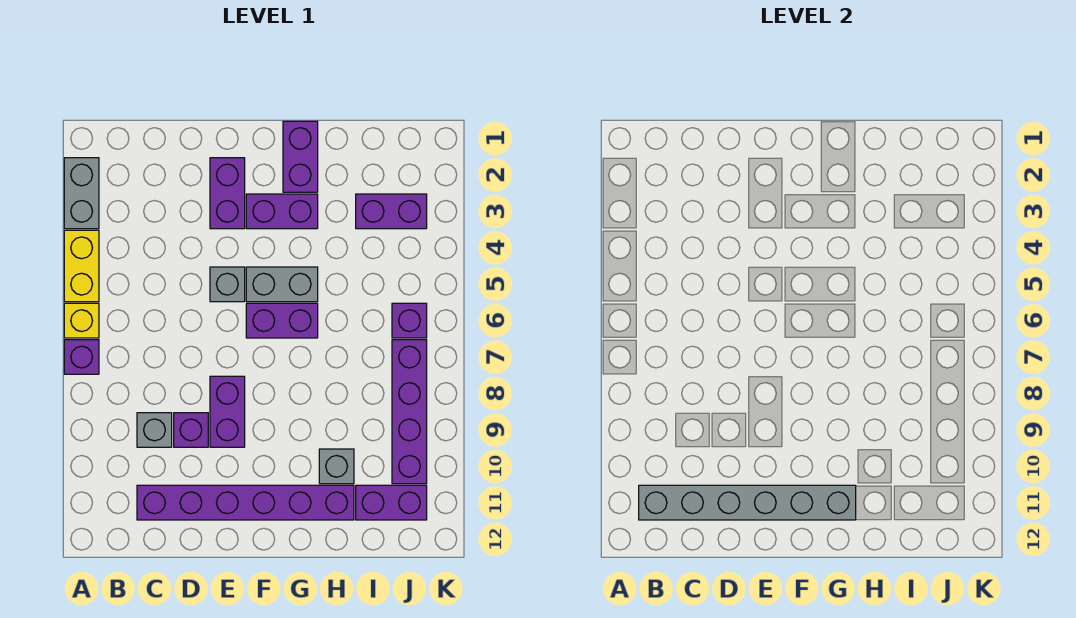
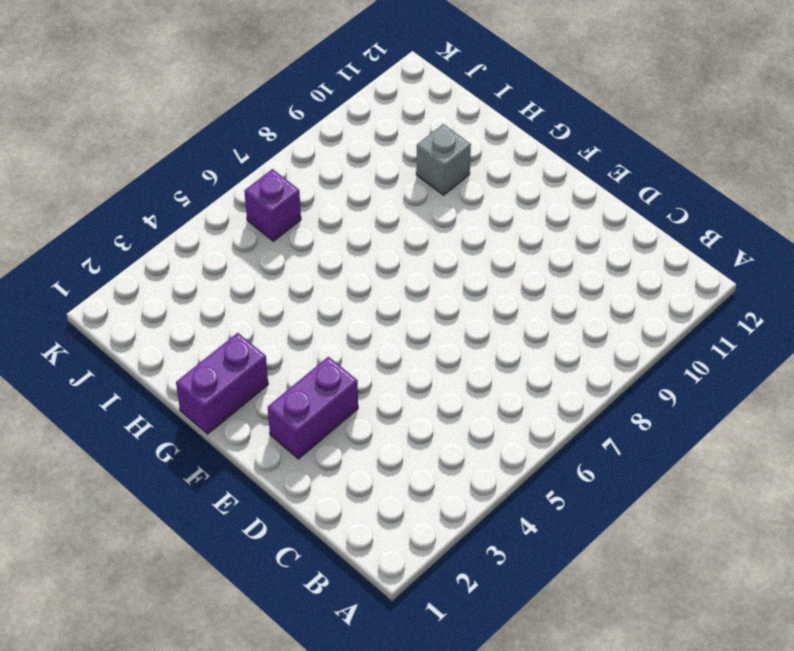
none -> grey 1x2 brick [64,158,99,229]
none -> yellow 1x2 brick [64,230,99,302]
none -> yellow 1x1 brick [64,303,99,338]

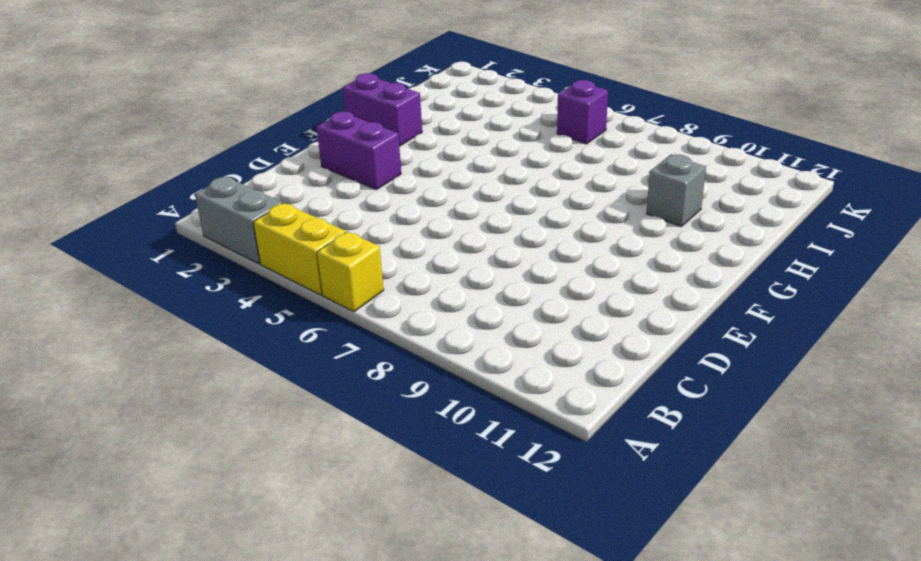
none -> purple 1x1 brick [64,340,99,374]
none -> grey 1x1 brick [137,413,172,447]
none -> purple 1x6 brick [137,485,354,520]

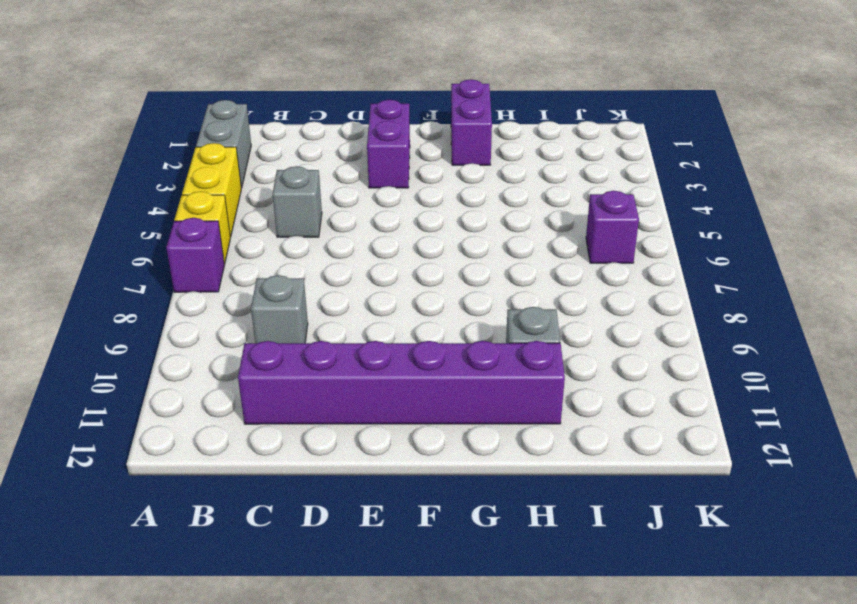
grey 1x1 brick [272,166,322,237] -> grey 1x1 brick moved to [210,267,245,302]
none -> purple 1x1 brick [174,413,208,447]
none -> purple 1x2 brick [210,376,245,447]
none -> purple 1x2 brick [246,194,318,229]

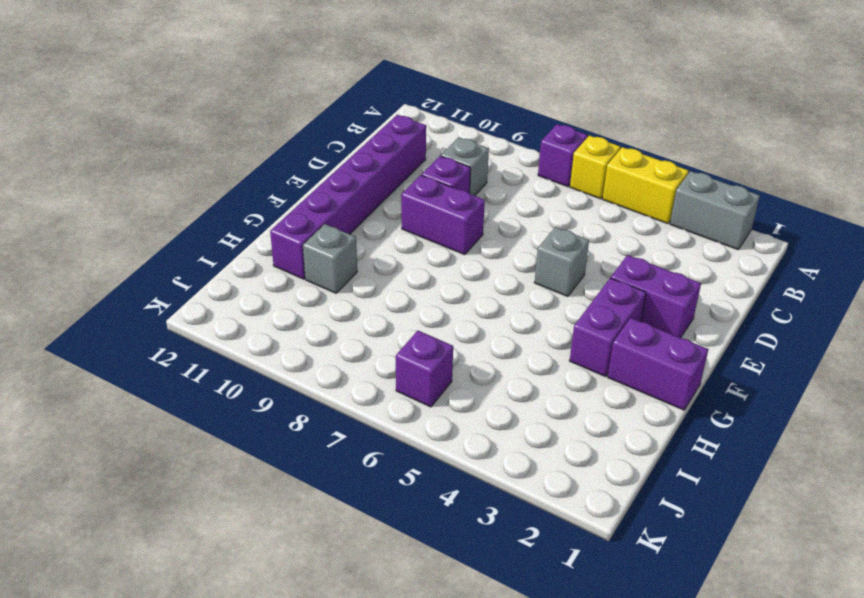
none -> grey 1x2 brick [246,267,318,302]
none -> purple 1x2 brick [246,303,318,338]
none -> purple 1x2 brick [356,194,427,229]

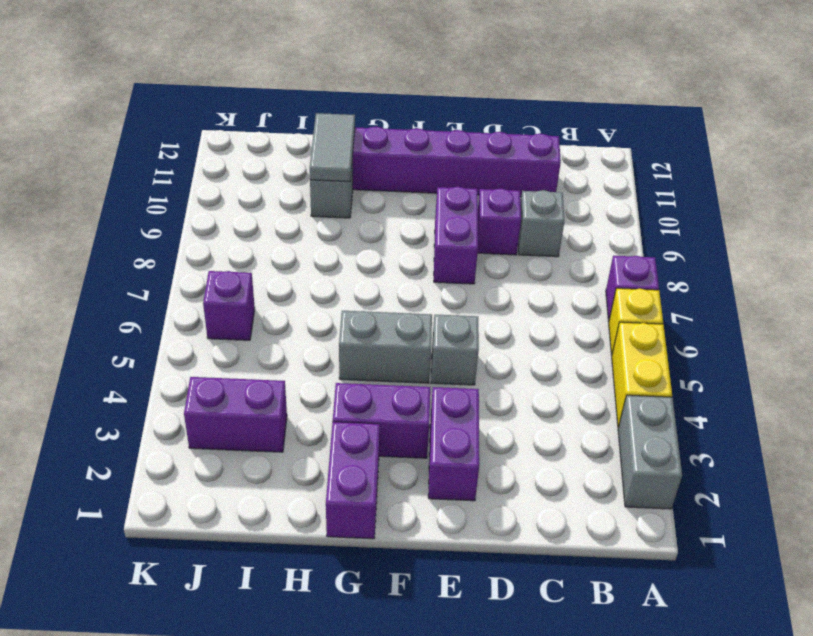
grey 1x2 tile [310,113,355,182] -> none
none -> purple 1x2 brick [246,303,318,338]
none -> purple 1x2 brick [356,485,427,520]
none -> purple 1x4 brick [392,340,427,484]

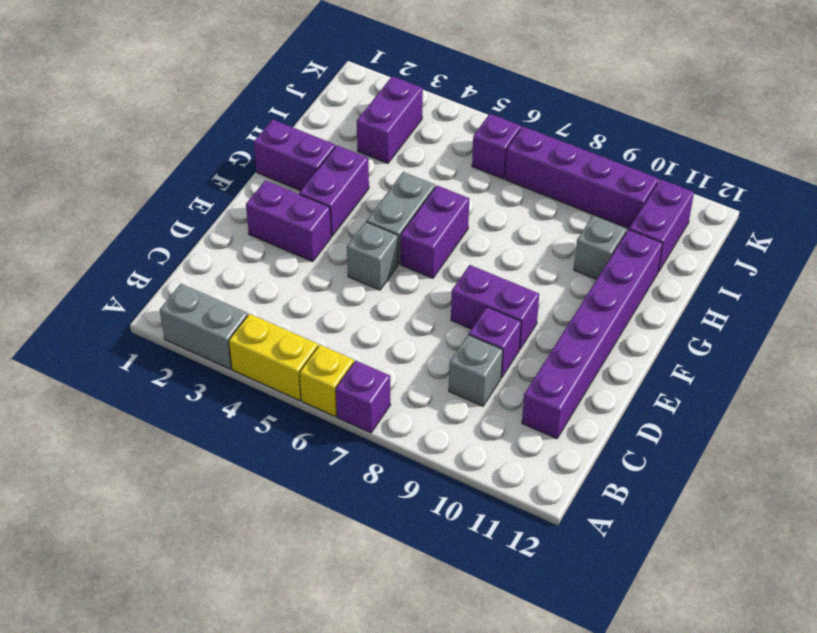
none -> grey 1x6 brick [639,485,856,520]

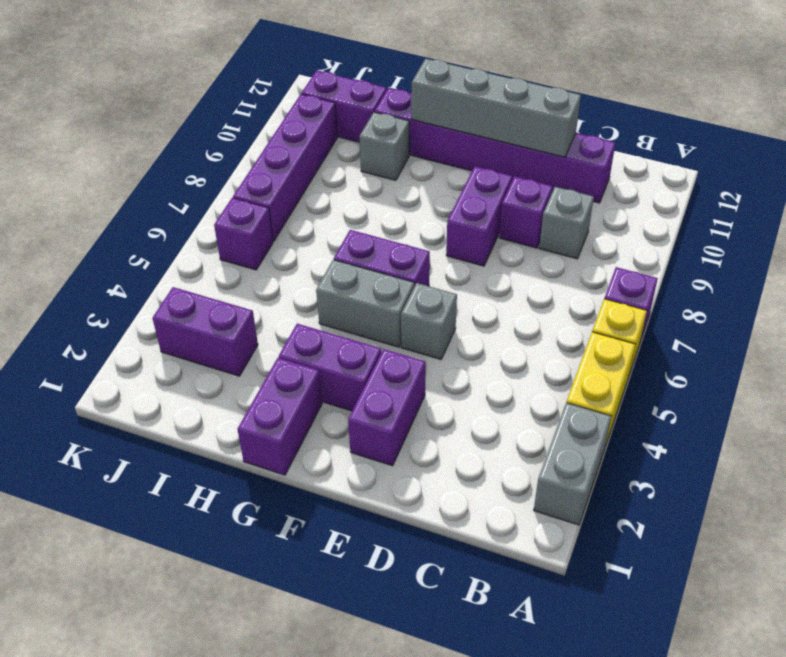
grey 1x4 brick [412,59,581,157] -> grey 1x6 brick [639,485,856,520]

